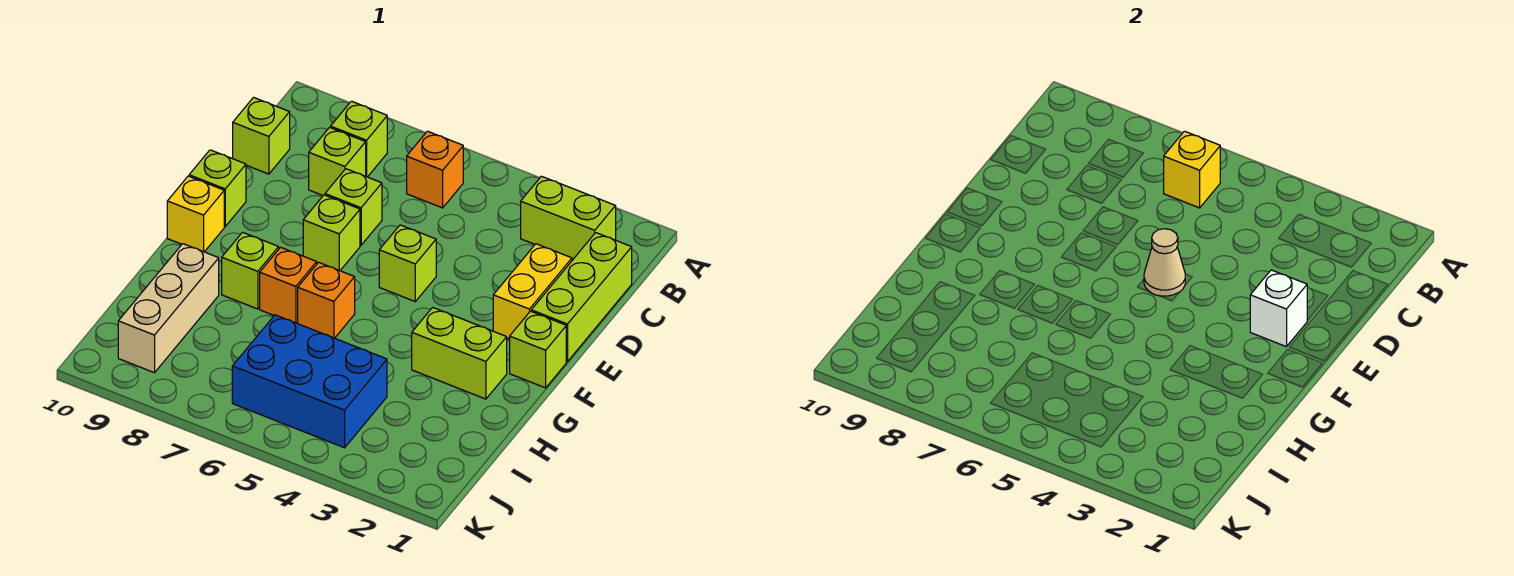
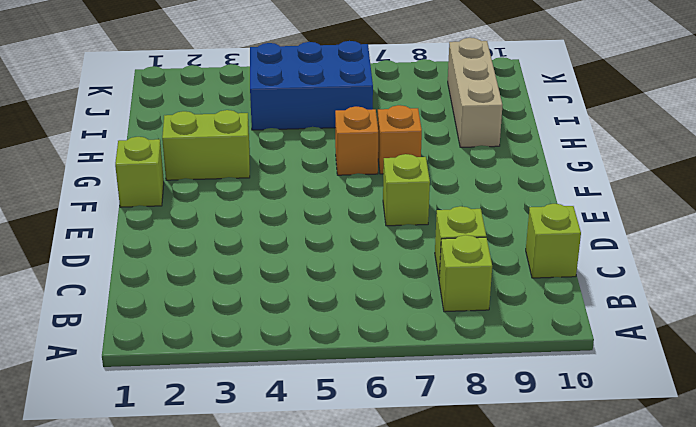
none -> lime 1x2 brick [521,176,616,259]
none -> orange 1x1 brick [407,131,463,208]
none -> lime 1x3 brick [531,233,632,362]

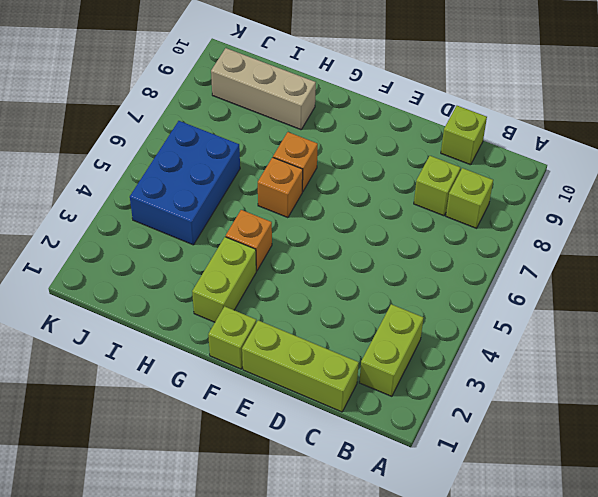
orange 1x1 brick [226,210,272,271] -> orange 1x1 brick moved to [407,131,463,208]
none -> yellow 1x2 brick [493,244,572,339]
none -> lime 1x1 brick [325,169,382,245]
none -> lime 1x1 brick [379,225,436,301]

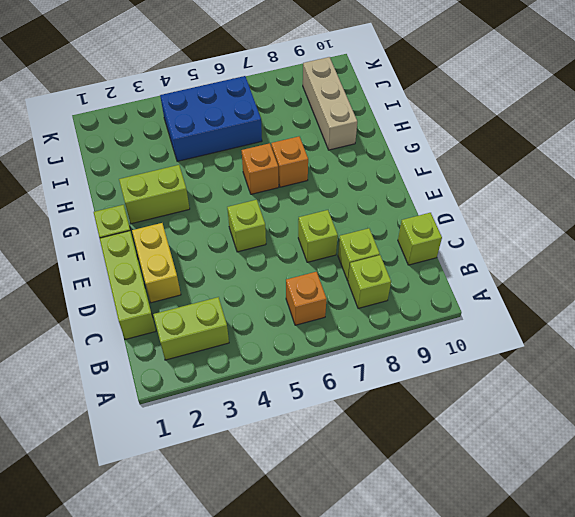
none -> lime 1x1 brick [303,195,360,271]
none -> lime 1x1 brick [189,150,246,226]
none -> yellow 1x1 brick [167,176,224,252]

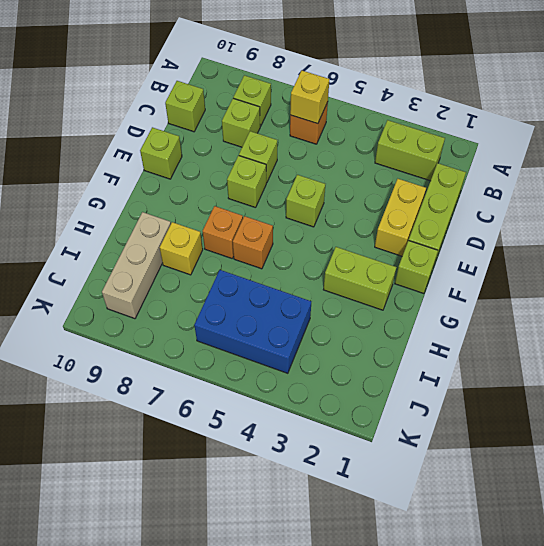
yellow 1x1 brick [160,222,203,275] -> yellow 1x1 brick moved to [167,176,224,252]
none -> lime 1x1 brick [222,232,279,309]
none -> white 1x1 brick [1250,270,1307,347]
none -> tan 1x1 cone [1144,229,1185,296]

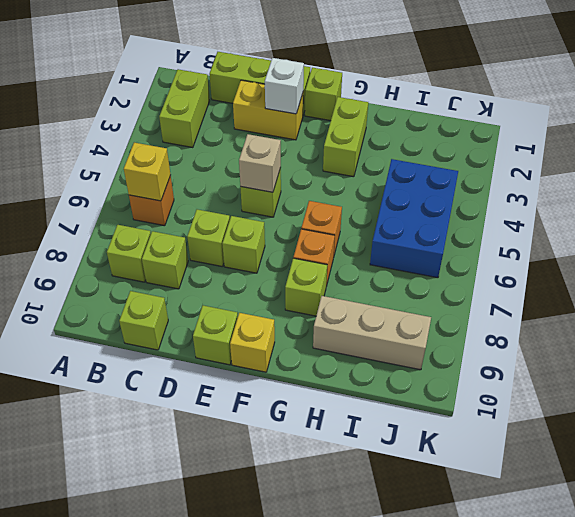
tan 1x1 brick [239,134,281,192] -> tan 1x1 cone [1144,229,1185,296]

